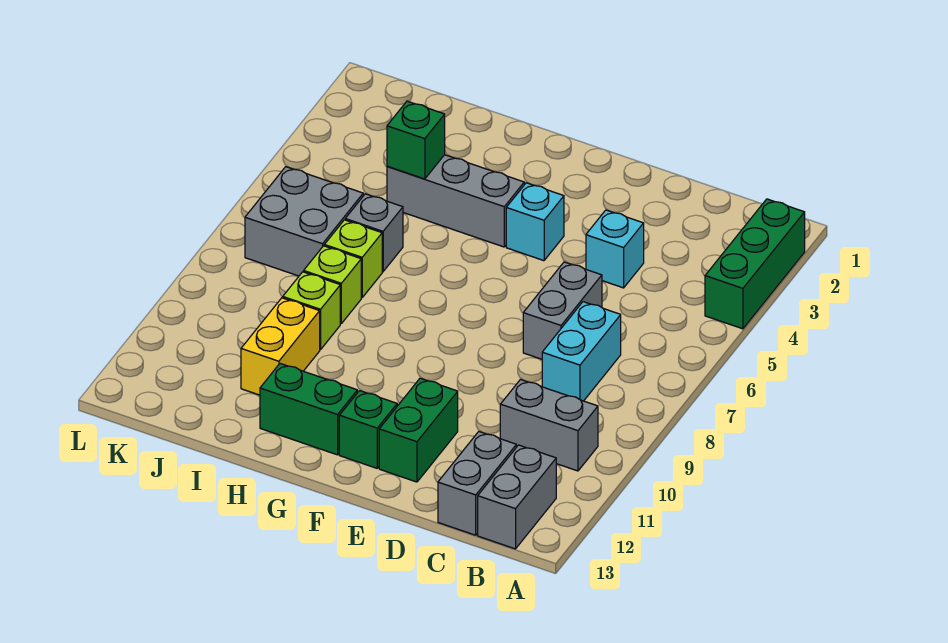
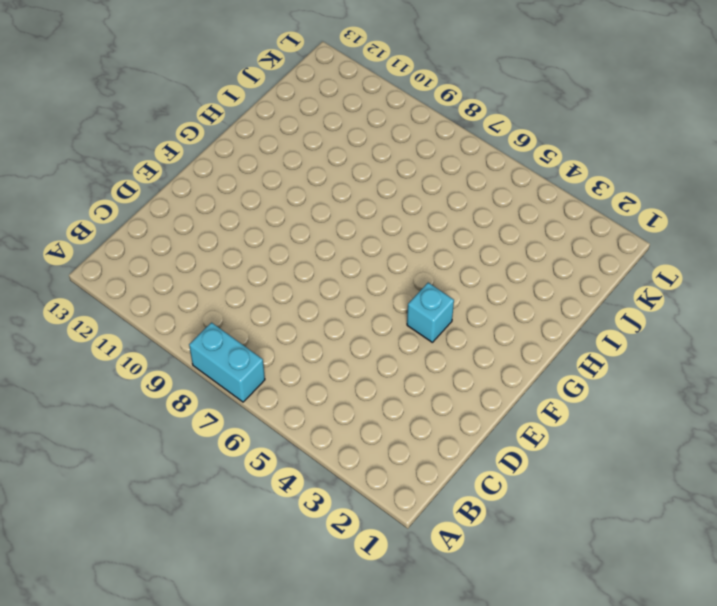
cyan 1x2 brick [189,323,265,402] -> cyan 1x2 brick moved to [542,302,621,401]
none -> green 1x3 brick [705,199,805,329]
none -> grey 1x2 brick [500,380,598,471]
none -> grey 1x2 brick [478,445,556,549]

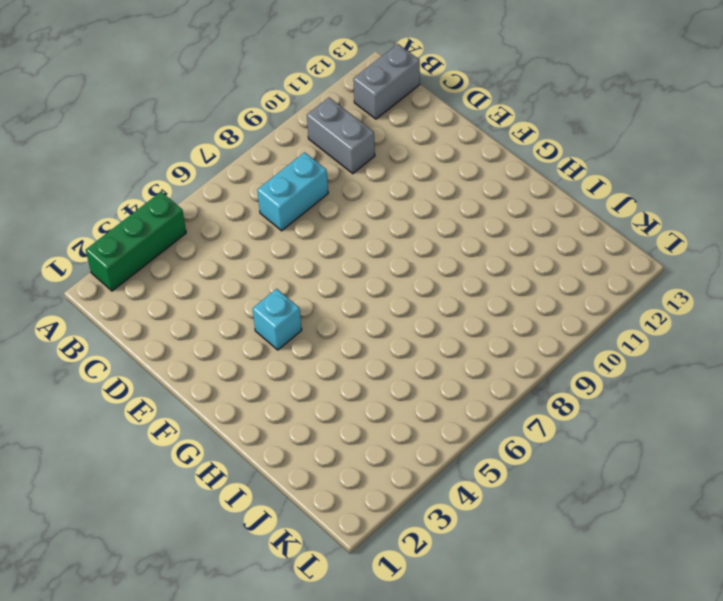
none -> grey 1x2 brick [438,432,516,535]
none -> cyan 1x1 brick [586,210,644,288]
none -> grey 1x2 brick [523,262,602,359]

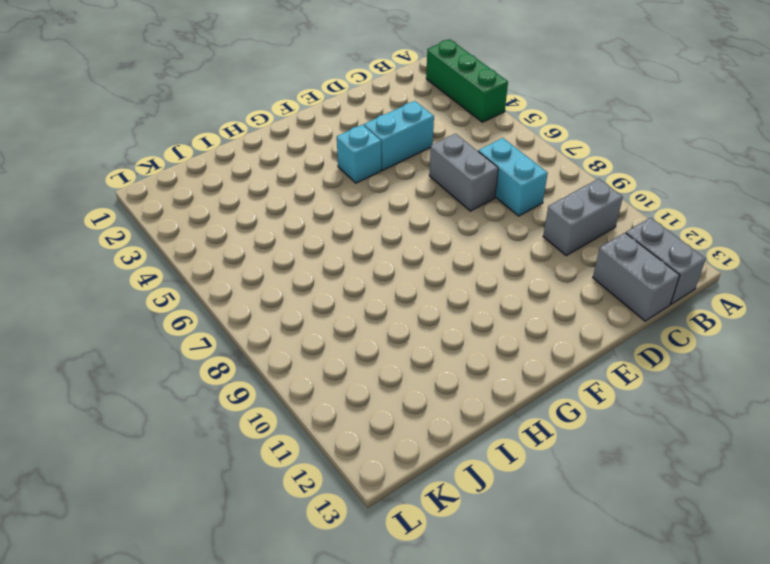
cyan 1x2 brick [364,101,434,170] -> cyan 1x1 brick [586,210,644,288]
none -> green 1x2 brick [379,378,458,482]
none -> green 1x1 brick [339,391,397,468]
none -> grey 1x3 brick [387,155,524,247]

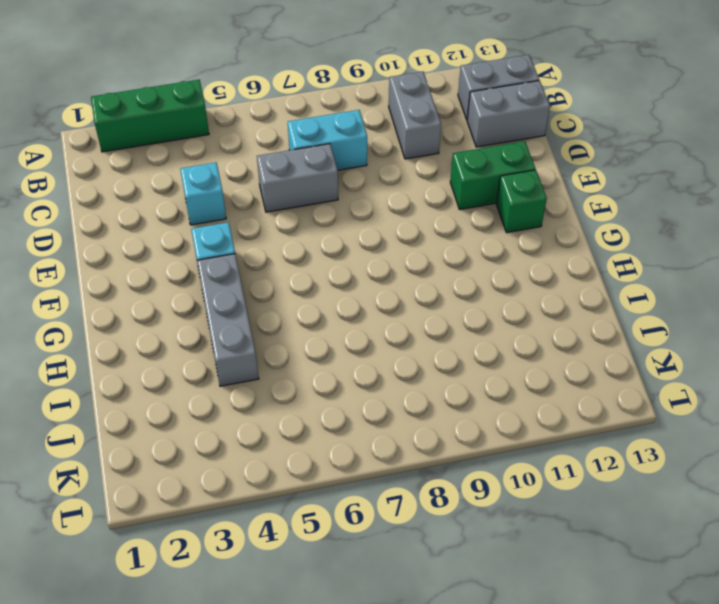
none -> green 1x2 brick [260,364,357,455]
none -> grey 1x1 brick [345,194,403,272]
none -> lime 1x1 brick [324,220,382,298]

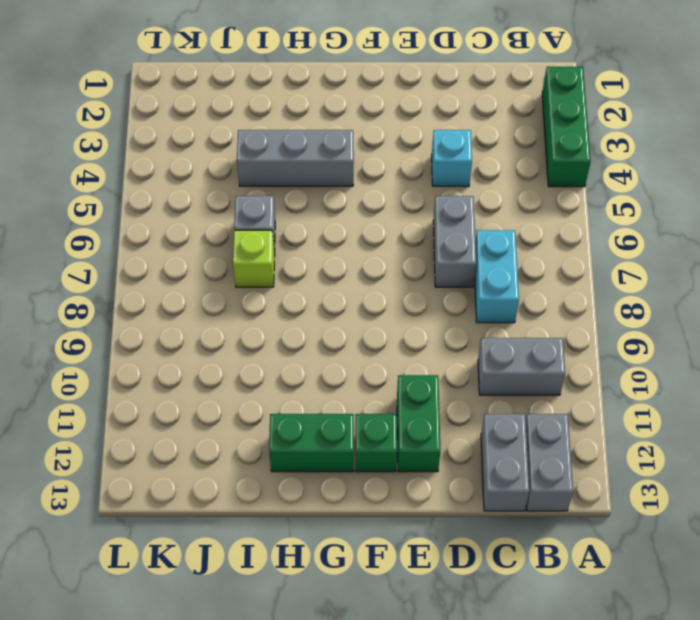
none -> cyan 1x1 brick [506,183,564,261]
none -> lime 1x1 brick [304,246,361,323]
none -> lime 1x1 brick [283,272,340,350]

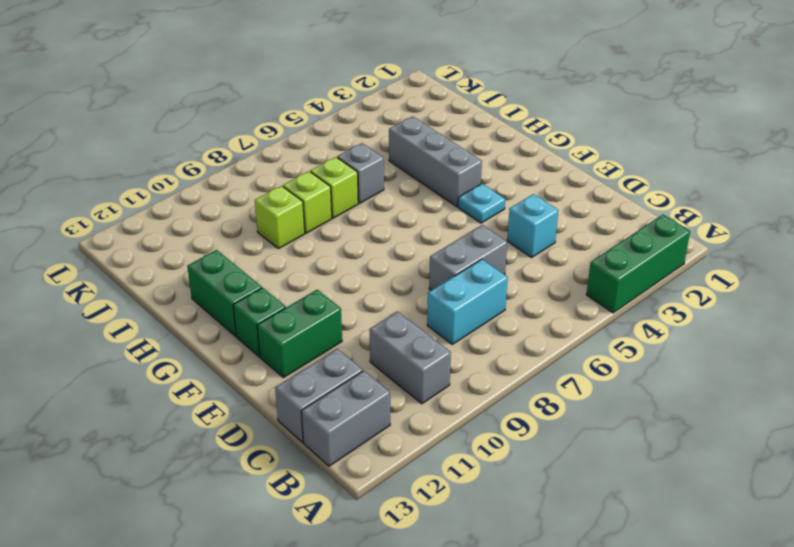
cyan 1x1 plate [458,184,505,223] -> cyan 1x1 brick [506,183,564,261]
none -> yellow 1x2 brick [241,298,320,395]
none -> grey 2x2 brick [245,167,363,276]
none -> green 1x1 brick [387,101,445,179]

